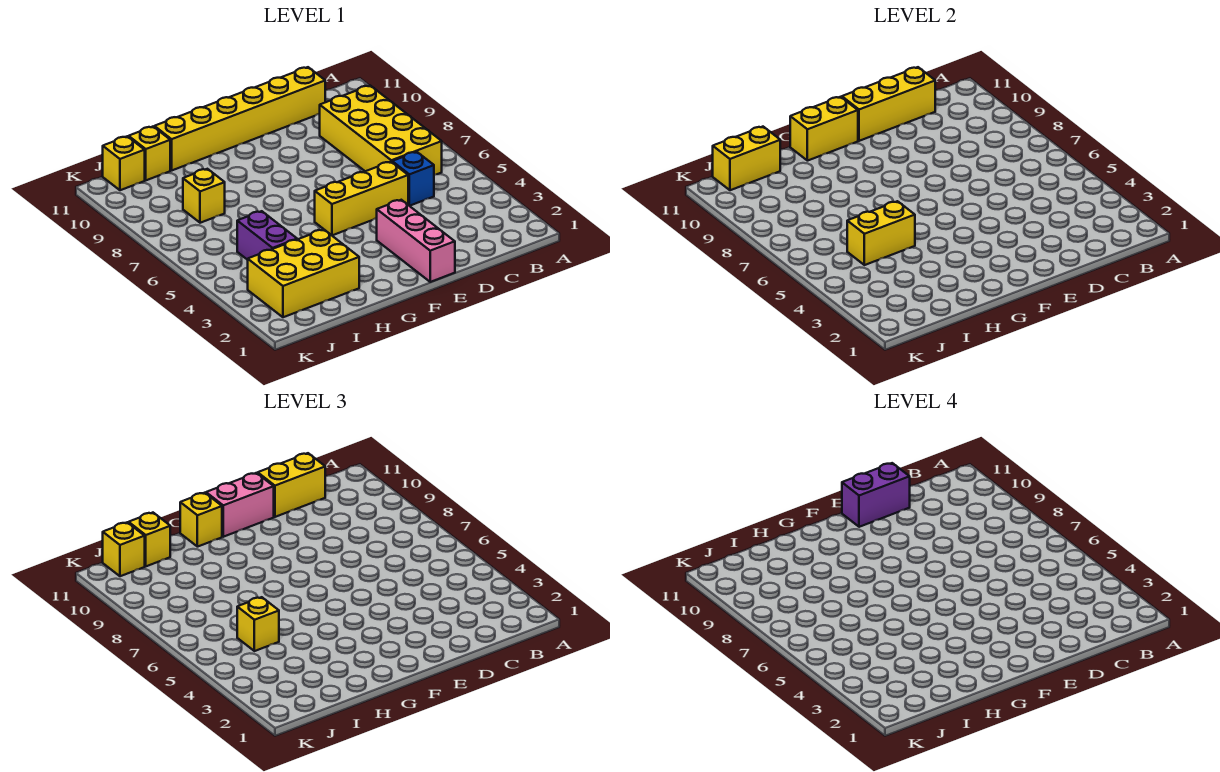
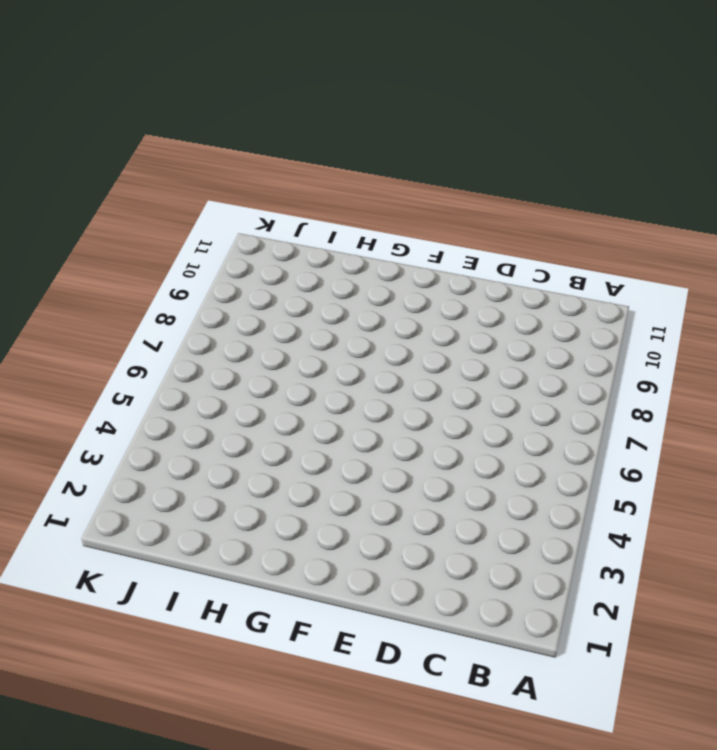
none -> yellow 2x4 brick [320,85,442,175]
none -> blue 1x1 brick [392,152,434,206]
none -> yellow 1x6 brick [154,67,325,170]

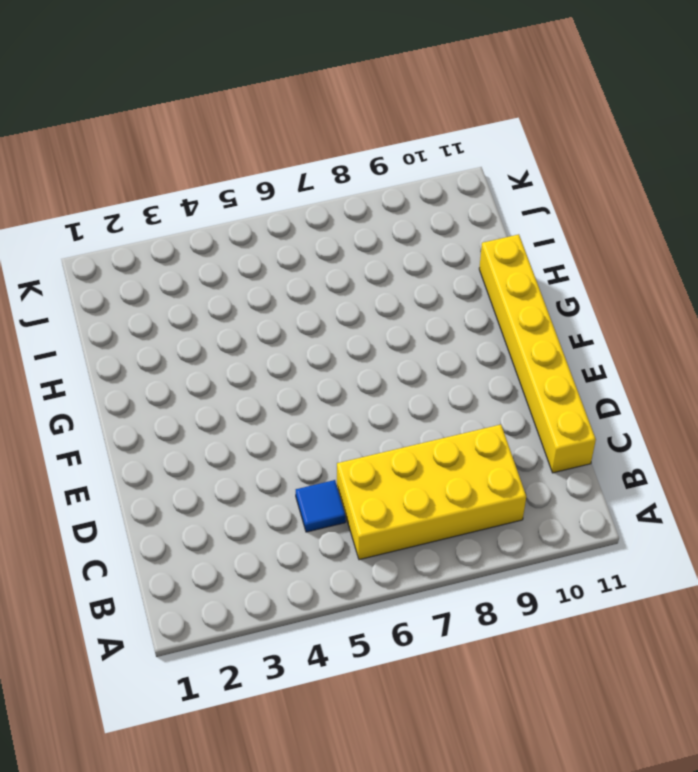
blue 1x1 tile [296,480,346,532] -> blue 1x1 brick [392,152,434,206]
none -> yellow 1x3 brick [315,162,408,235]
none -> pink 1x3 brick [377,200,455,282]
none -> yellow 2x3 brick [248,230,359,317]

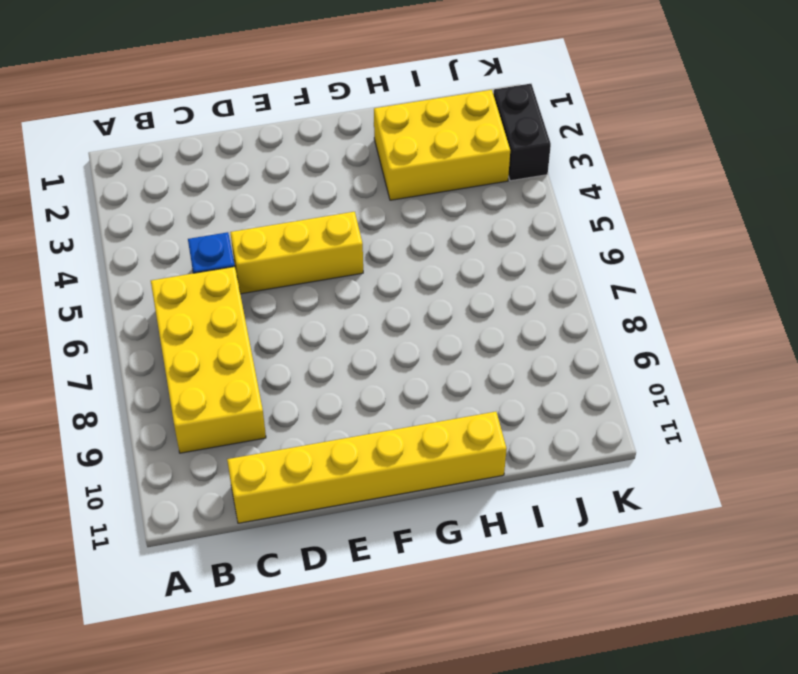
black 1x2 brick [493,84,551,181] -> none
none -> pink 1x3 brick [377,200,455,282]
none -> purple 1x2 brick [237,211,297,260]
none -> yellow 1x1 brick [183,169,225,223]

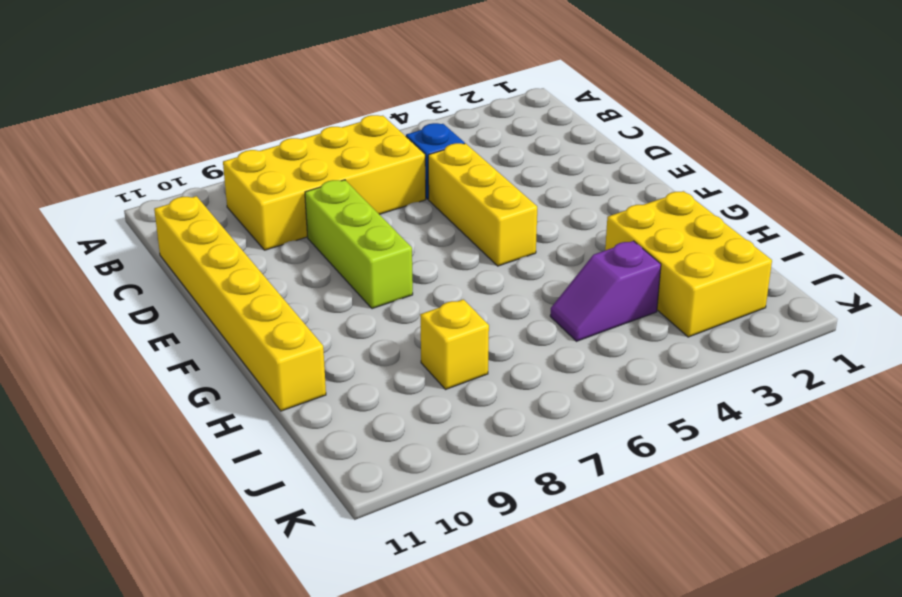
lime 1x3 brick [305,180,413,309] -> none
purple 1x2 slope [550,241,661,341] -> purple 1x2 brick [237,211,297,260]
none -> pink 1x3 brick [377,200,455,282]
none -> yellow 1x1 brick [129,127,170,180]
none -> yellow 1x1 brick [103,136,145,190]

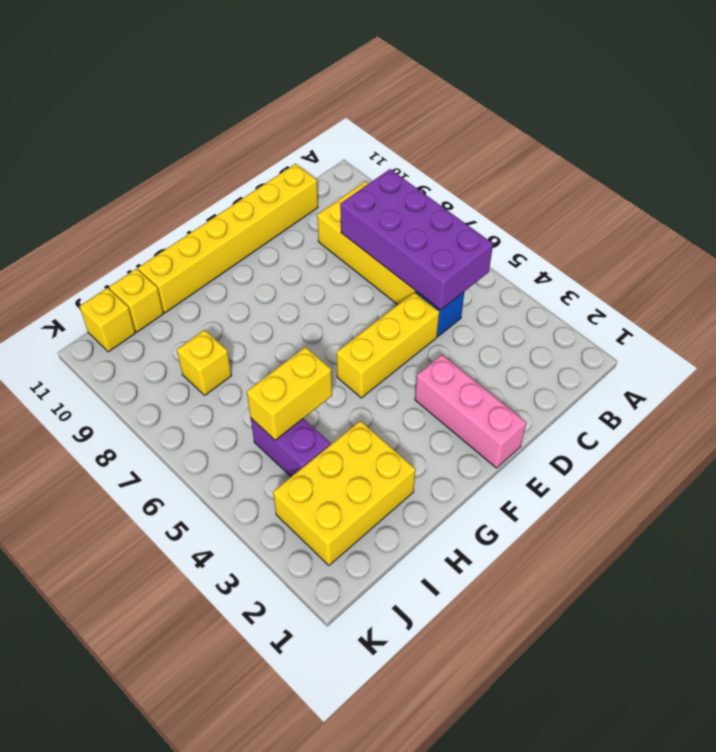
purple 2x4 brick [340,169,493,310] -> none
none -> yellow 1x3 brick [842,67,935,141]
none -> yellow 1x2 brick [790,97,858,161]
none -> yellow 1x2 brick [713,127,780,190]

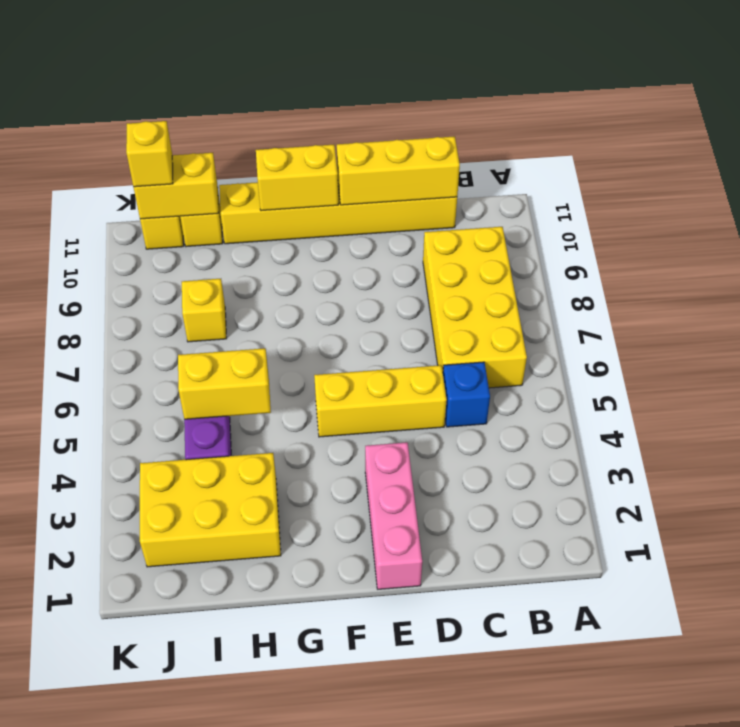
none -> yellow 1x2 brick [258,453,325,517]
none -> pink 1x2 brick [206,473,274,537]
none -> yellow 1x1 brick [180,493,222,547]

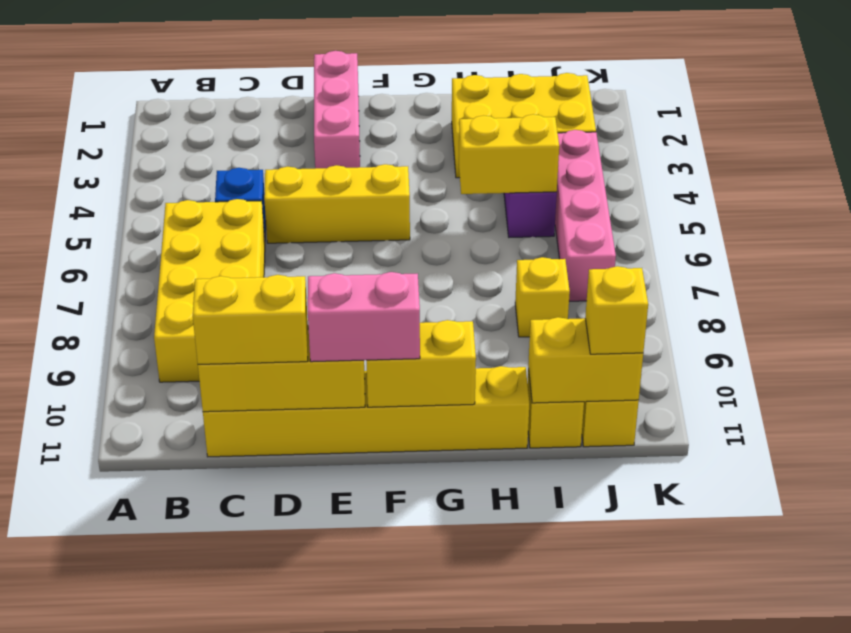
pink 1x4 brick [555,130,616,301] -> none
none -> yellow 1x1 brick [180,493,222,547]
none -> yellow 1x1 brick [237,597,279,651]
none -> yellow 1x1 brick [129,513,170,566]

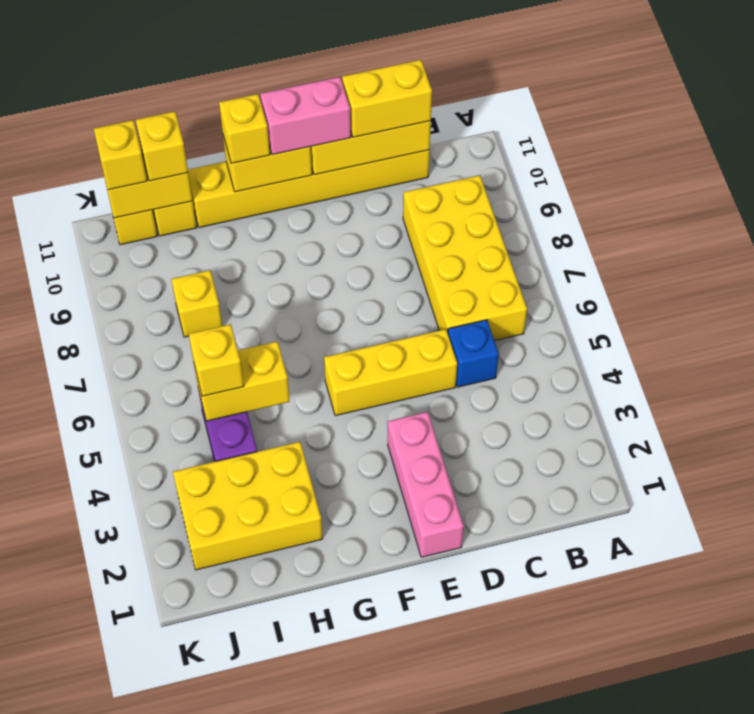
none -> purple 1x2 brick [842,463,910,527]

